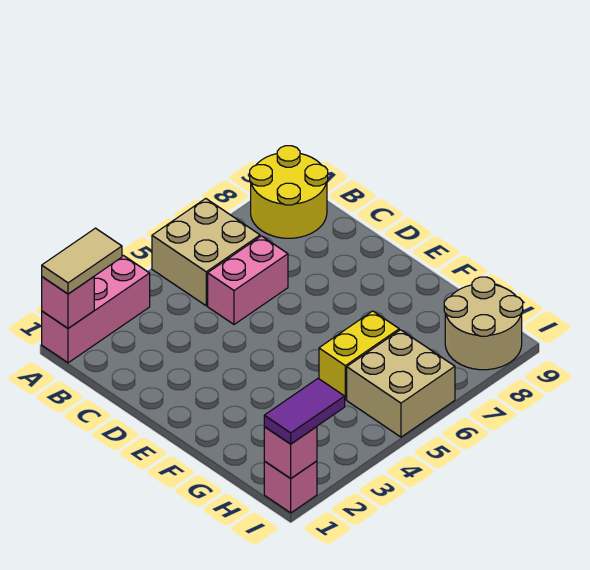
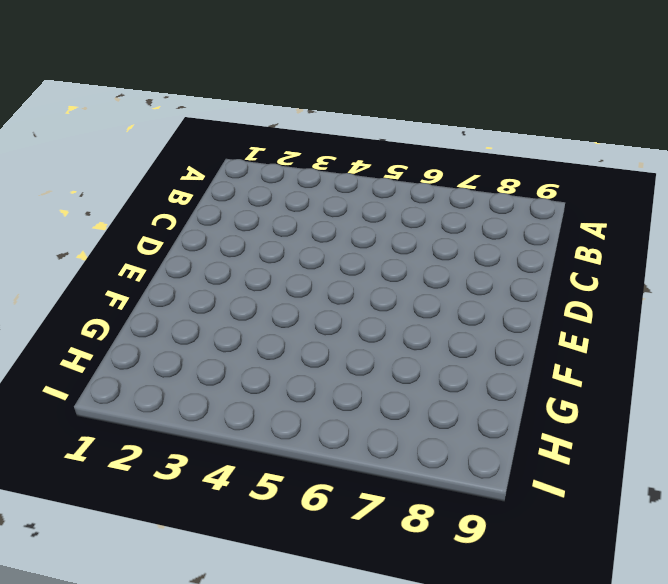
none -> pink 1x3 brick [42,255,150,363]
none -> tan 2x2 brick [152,199,260,306]
none -> yellow 2x2 round brick [250,146,328,238]

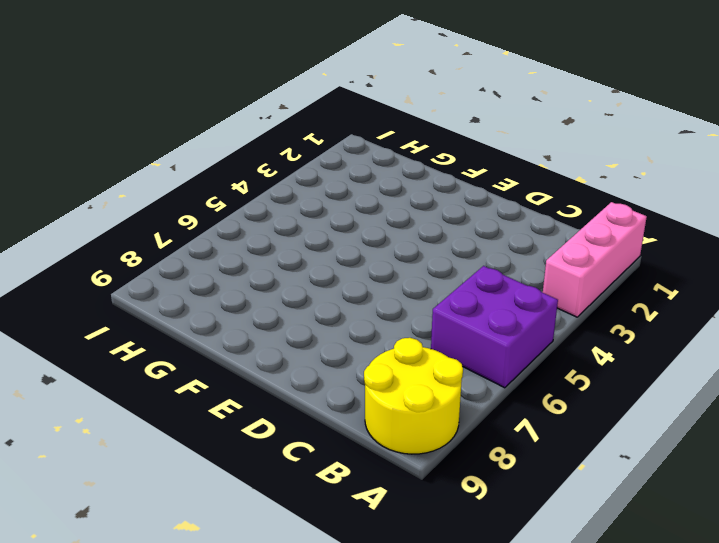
purple 2x2 brick [431,266,558,388] -> tan 2x2 brick [152,199,260,306]
none -> pink 1x2 brick [208,236,288,324]
none -> yellow 1x2 brick [319,311,399,400]
none -> tan 2x2 brick [347,330,455,437]

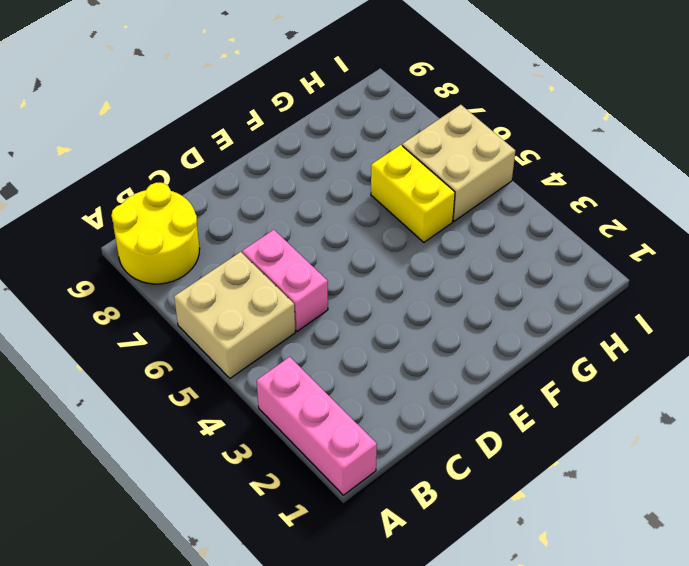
none -> tan 2x2 round brick [444,277,523,370]
none -> pink 1x1 brick [264,461,317,513]
none -> pink 1x1 brick [42,277,94,328]

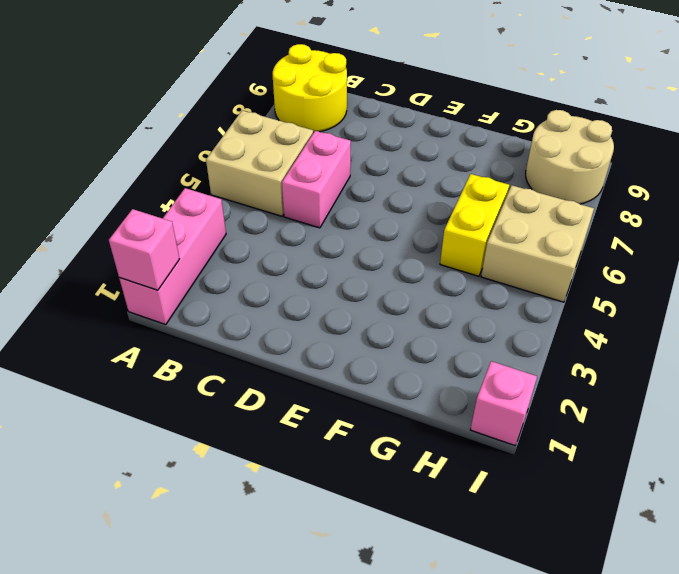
none -> pink 1x1 brick [264,427,317,478]
none -> tan 1x2 tile [42,228,122,294]
none -> purple 1x2 tile [264,379,345,444]

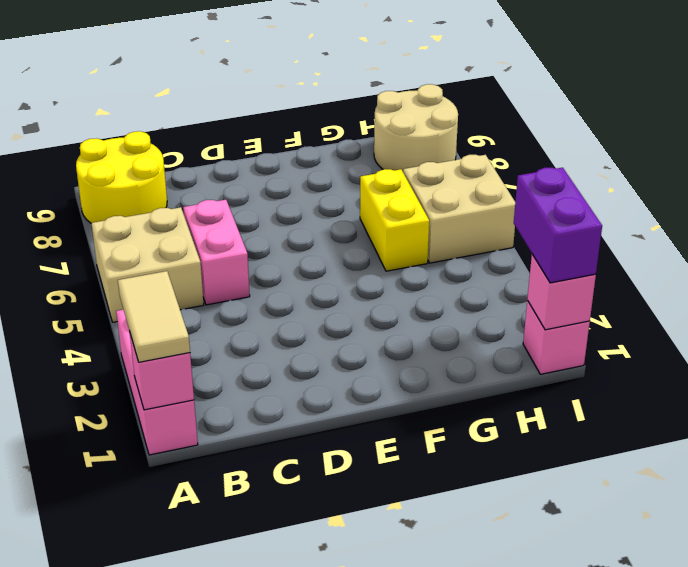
purple 1x2 brick [514,168,602,283] -> purple 1x2 tile [264,379,345,444]

